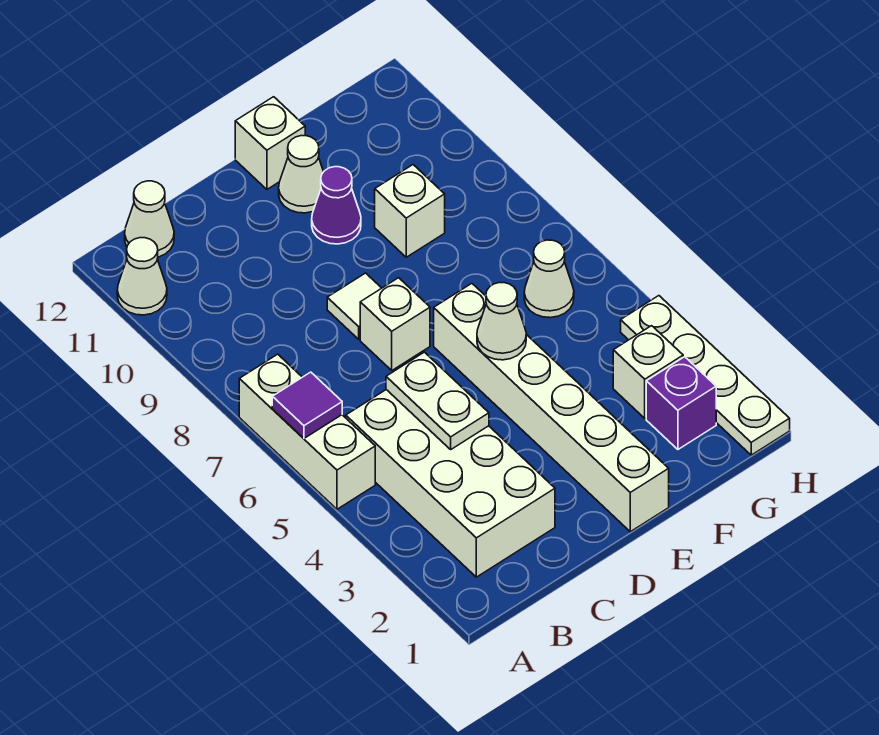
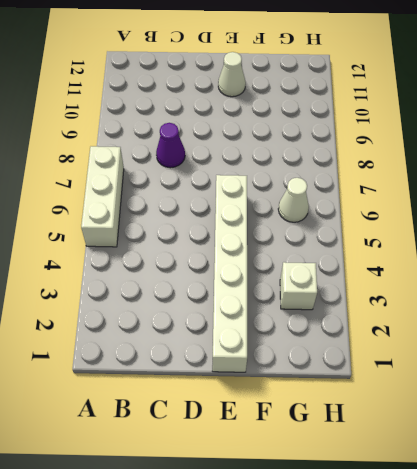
purple 1x1 cone [156,123,185,168] -> purple 1x1 cone moved to [312,167,361,244]
none -> white 1x1 cone [117,238,167,315]
none -> white 2x4 brick [346,390,555,577]
none -> white 1x1 cone [125,181,174,257]

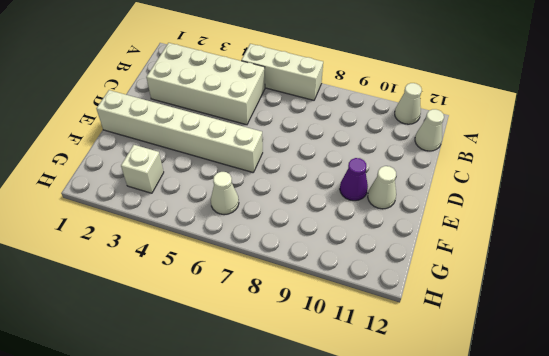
none -> white 1x1 brick [360,278,430,370]
none -> white 1x1 tile [327,273,381,339]
none -> white 1x1 brick [235,97,305,189]

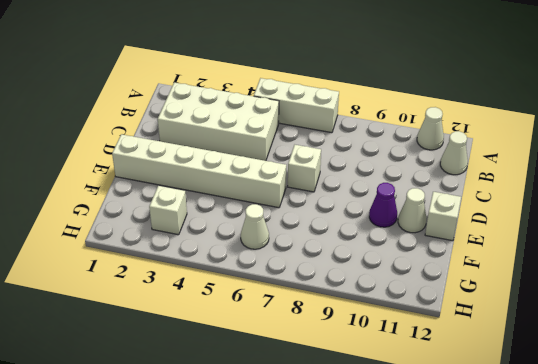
none -> white 1x1 tile [327,273,381,339]
none -> white 1x1 brick [375,165,445,257]
none -> purple 1x1 brick [646,357,716,449]

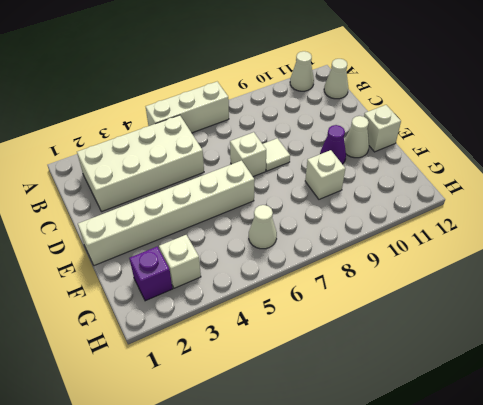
none -> white 1x4 plate [621,296,790,455]
none -> purple 1x1 tile [272,372,342,438]
none -> white 1x2 plate [386,352,489,449]

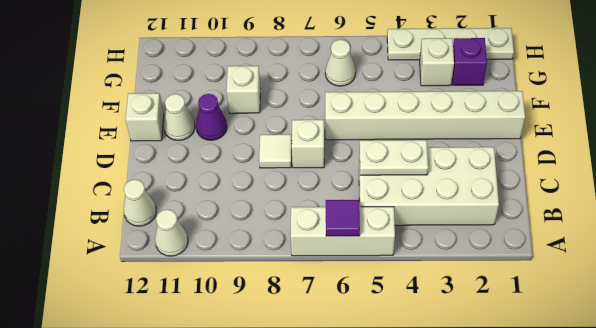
none -> white 1x1 cone [477,283,526,360]

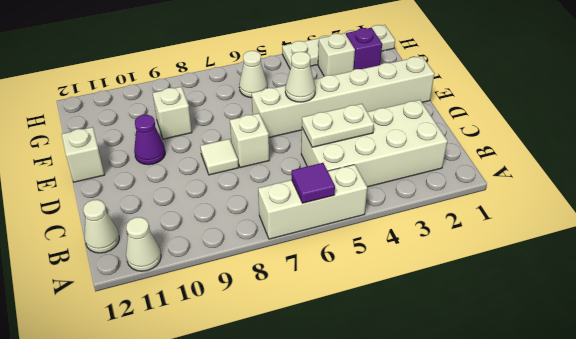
none -> white 1x1 cone [279,136,323,213]

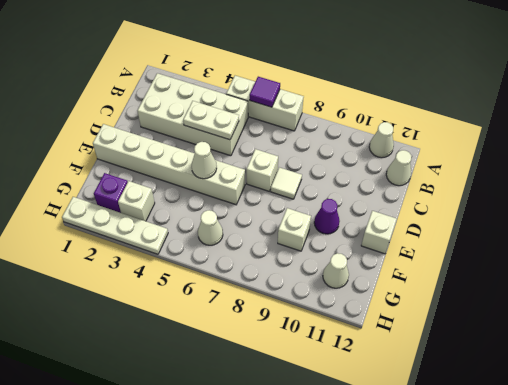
white 1x1 cone [323,253,349,288] -> white 1x1 cone moved to [279,136,323,213]

